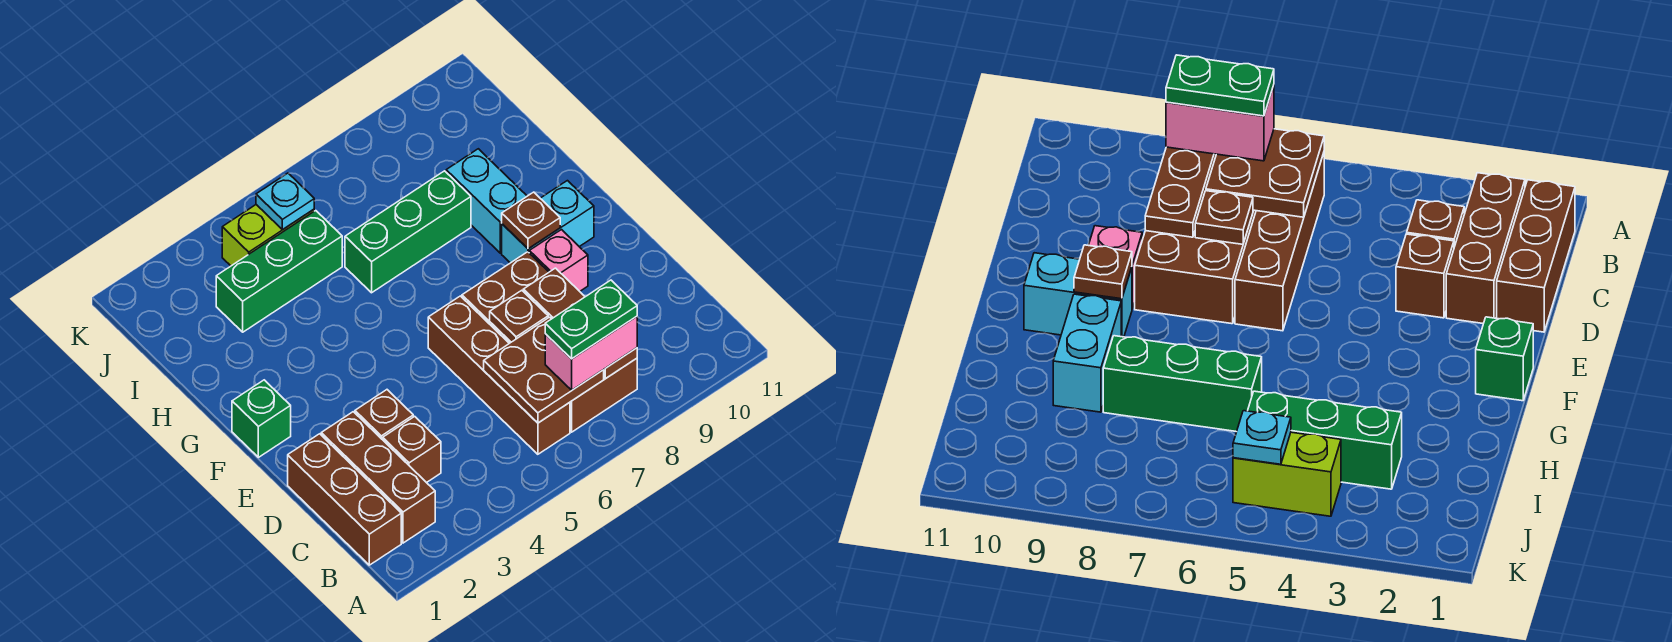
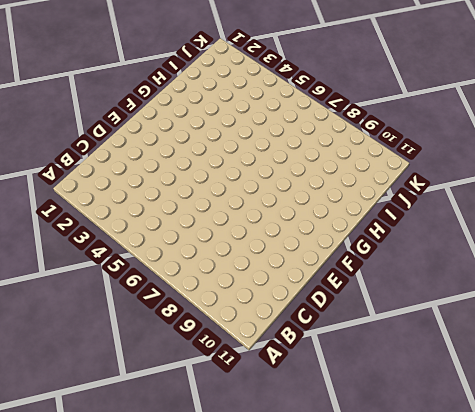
none -> brown 1x3 brick [288,434,401,565]
none -> brown 1x3 brick [321,412,435,543]
none -> brown 1x4 brick [428,296,570,454]

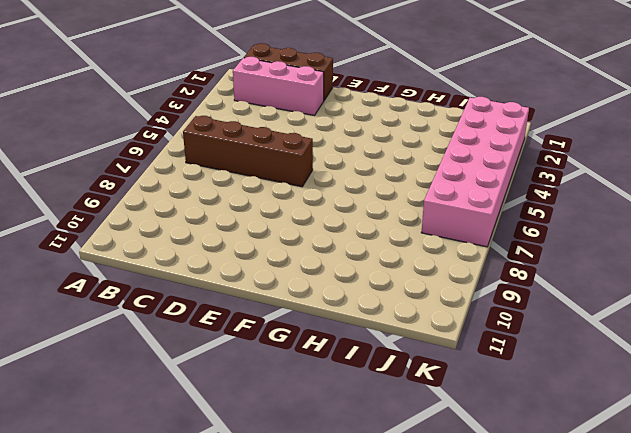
pink 1x3 brick [233,57,324,116] -> brown 1x3 brick [321,412,435,543]
pink 2x6 brick [421,97,529,247] -> lime 1x2 brick [222,205,314,266]
none -> brown 2x4 brick [462,252,637,432]
none -> brown 1x1 brick [383,416,441,483]
none -> brown 1x1 brick [355,390,413,440]

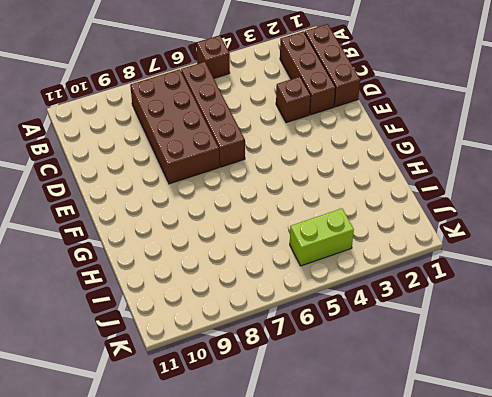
brown 1x1 brick [197,35,230,78] -> brown 1x1 brick moved to [383,416,441,483]
none -> pink 1x1 brick [529,230,588,291]
none -> green 1x1 brick [232,380,291,457]
none -> cyan 1x2 brick [502,181,594,263]

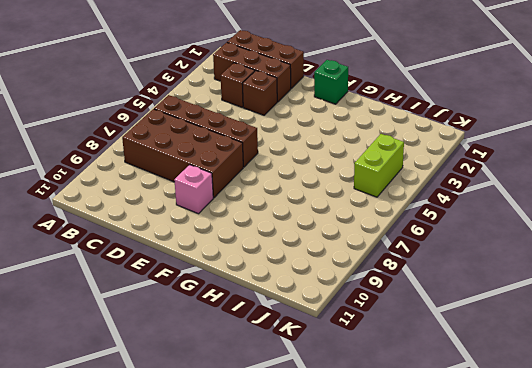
none -> cyan 1x2 brick [502,181,594,263]
none -> cyan 1x2 brick [446,149,527,253]
none -> green 1x3 brick [345,171,471,293]

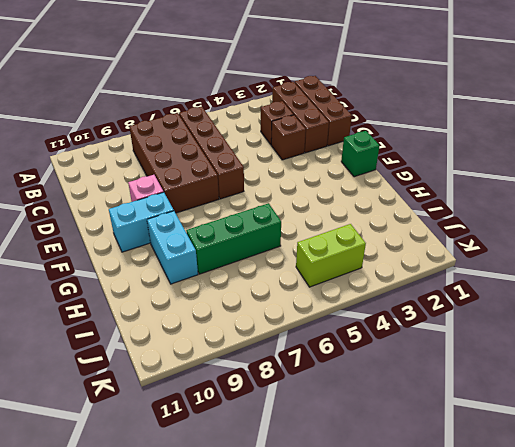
none -> green 1x3 brick [216,211,342,332]
none -> brown 2x2 plate [484,317,604,423]
none -> brown 1x3 plate [523,268,637,379]

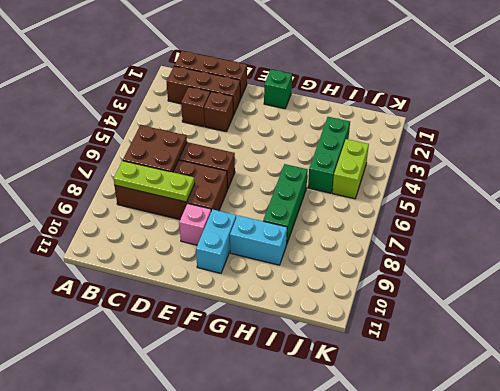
lime 1x3 plate [113,161,195,202] -> brown 1x3 plate [523,268,637,379]
none -> brown 1x1 plate [490,290,548,342]
none -> brown 1x1 plate [502,192,560,249]
none -> cyan 1x1 plate [256,173,314,230]

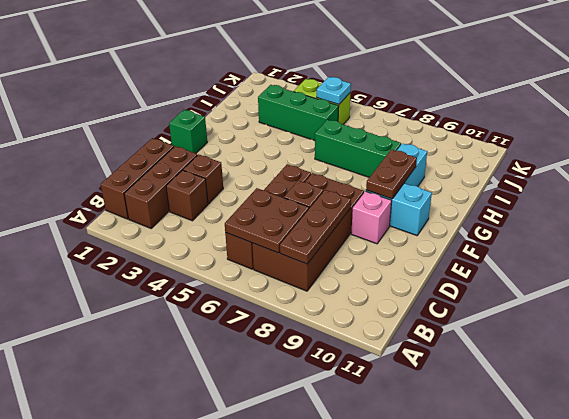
brown 1x2 plate [366,150,417,199] -> brown 1x1 plate [502,192,560,249]
none -> pink 1x2 brick [545,316,637,390]
none -> green 1x2 plate [545,280,637,359]

